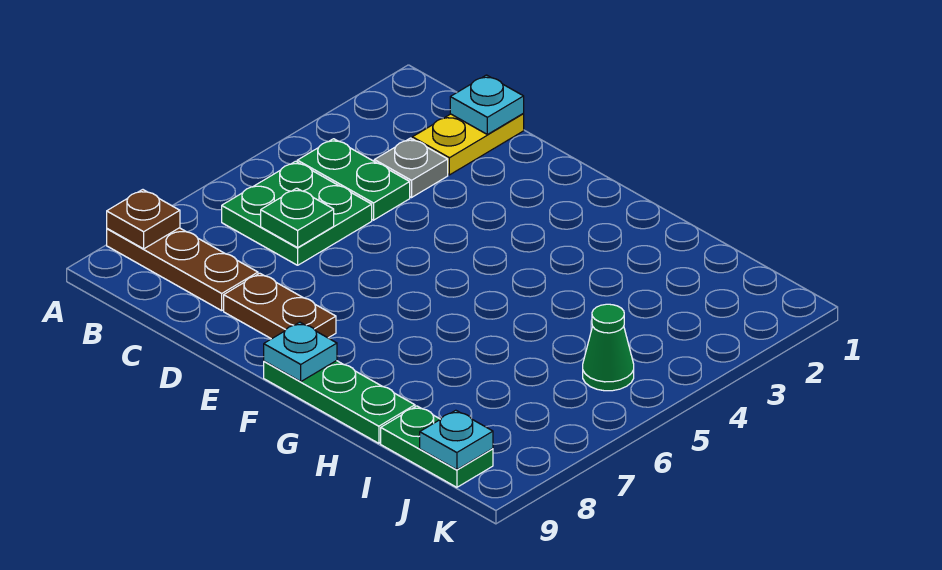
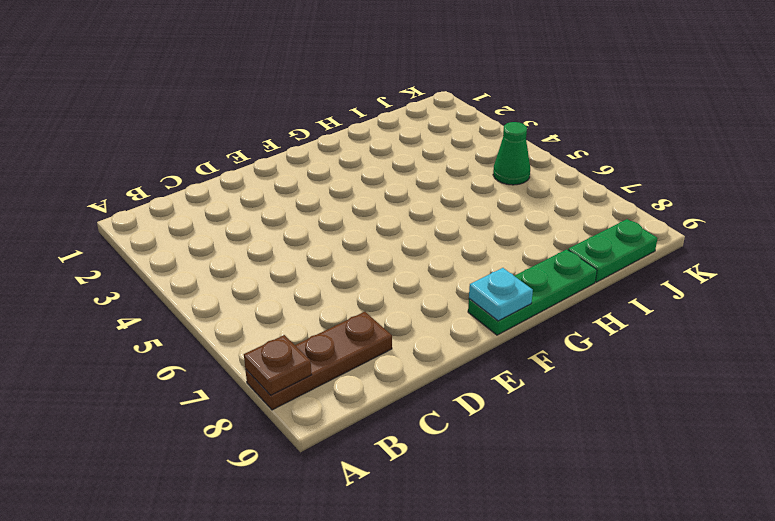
none -> green 1x2 plate [297,139,410,220]
none -> green 2x2 plate [222,161,372,265]
none -> yellow 1x2 plate [412,114,524,175]

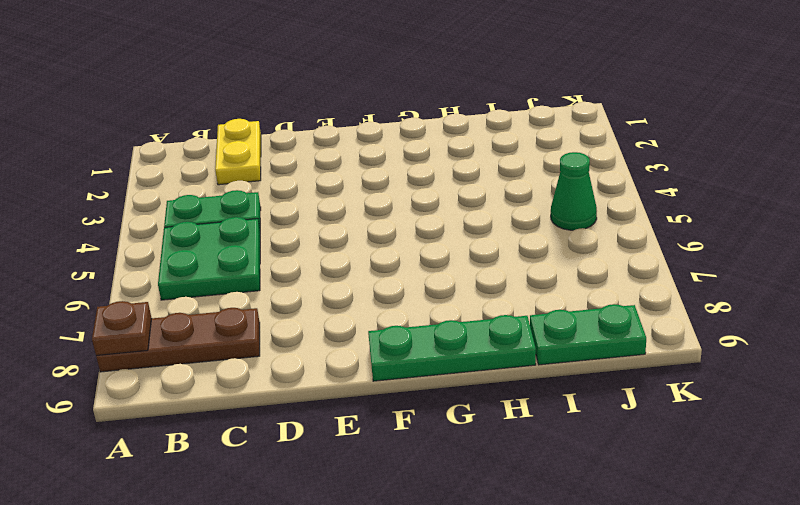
none -> grey 1x1 plate [374,138,448,197]
none -> brown 1x2 plate [224,273,336,339]
none -> cyan 1x1 plate [450,75,524,134]

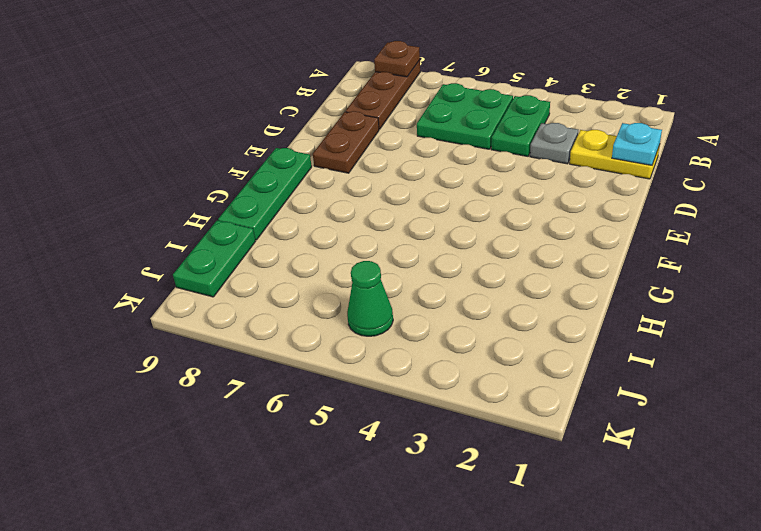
none -> green 1x1 plate [261,188,334,248]
none -> cyan 1x1 plate [264,322,337,381]
none -> cyan 1x1 plate [420,410,493,470]

